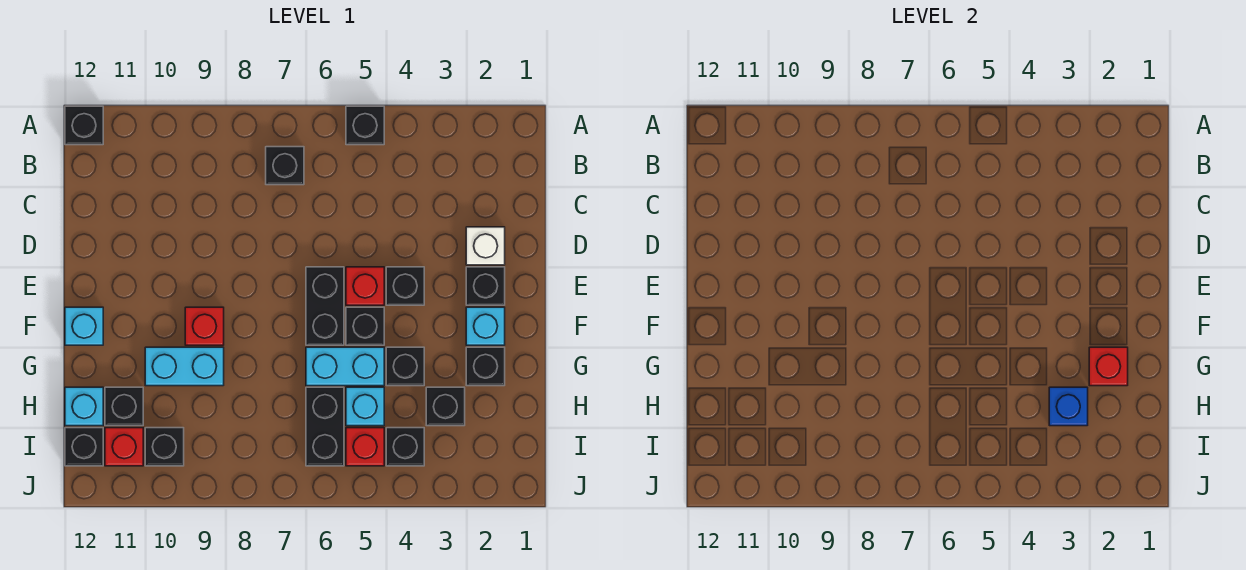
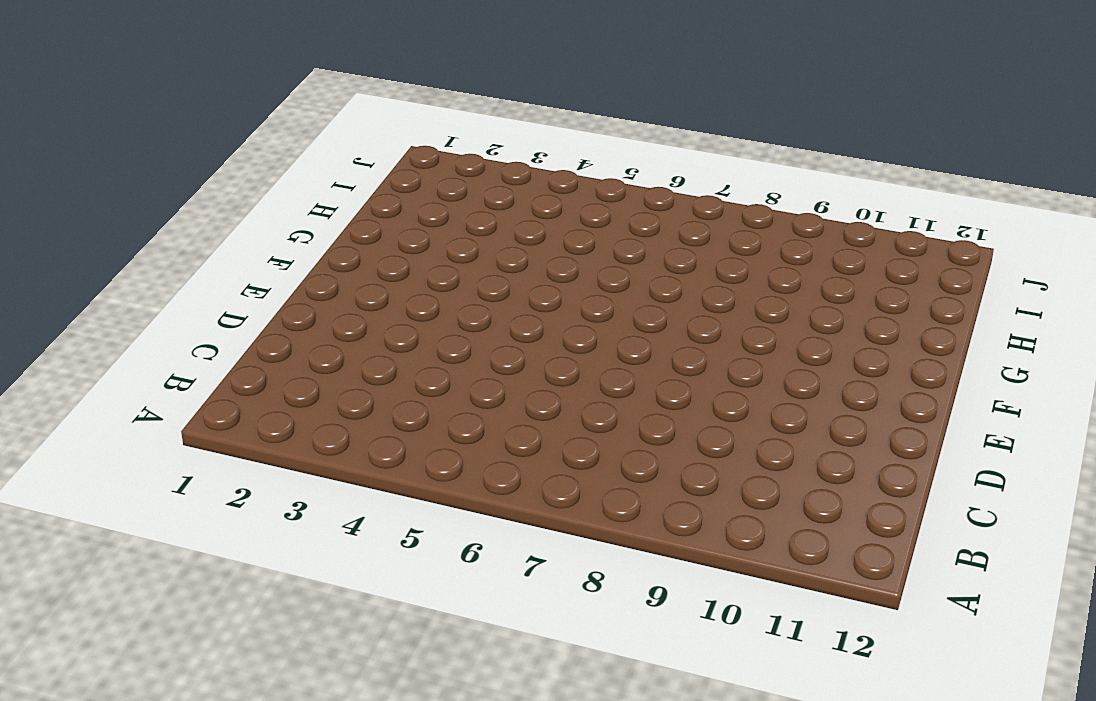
none -> black 1x1 brick [346,106,384,145]
none -> black 1x1 brick [65,106,103,145]
none -> black 1x1 brick [266,147,304,185]

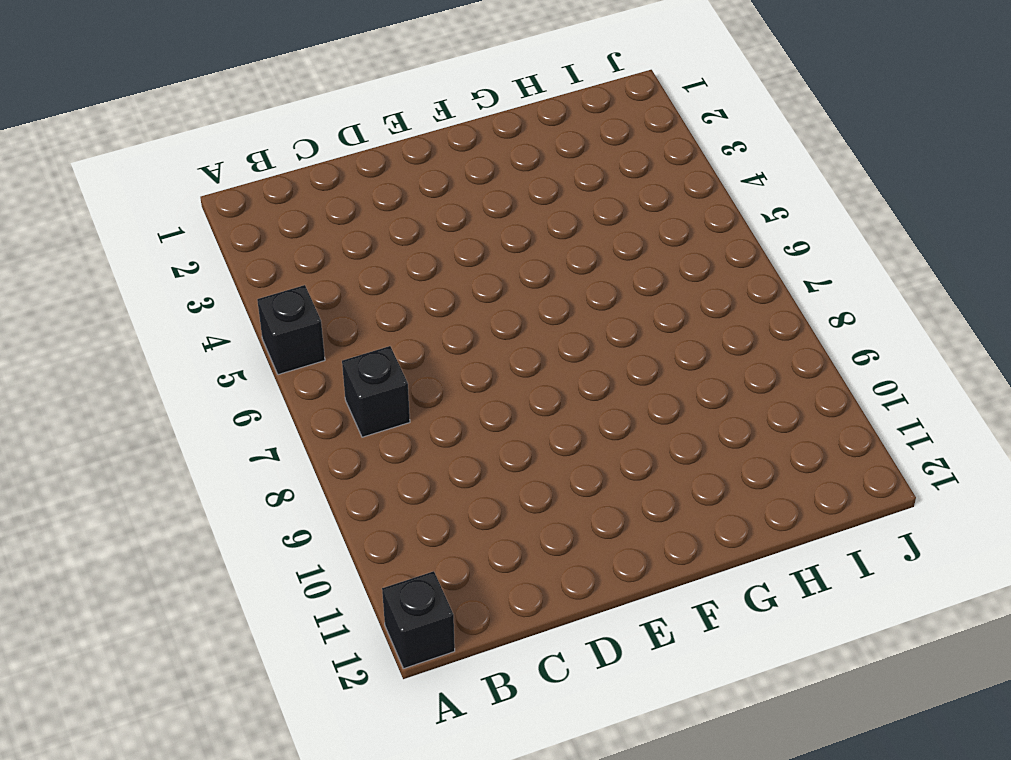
none -> white 1x1 brick [466,227,505,265]
none -> black 1x1 brick [466,267,505,305]
none -> black 1x1 brick [386,267,424,305]

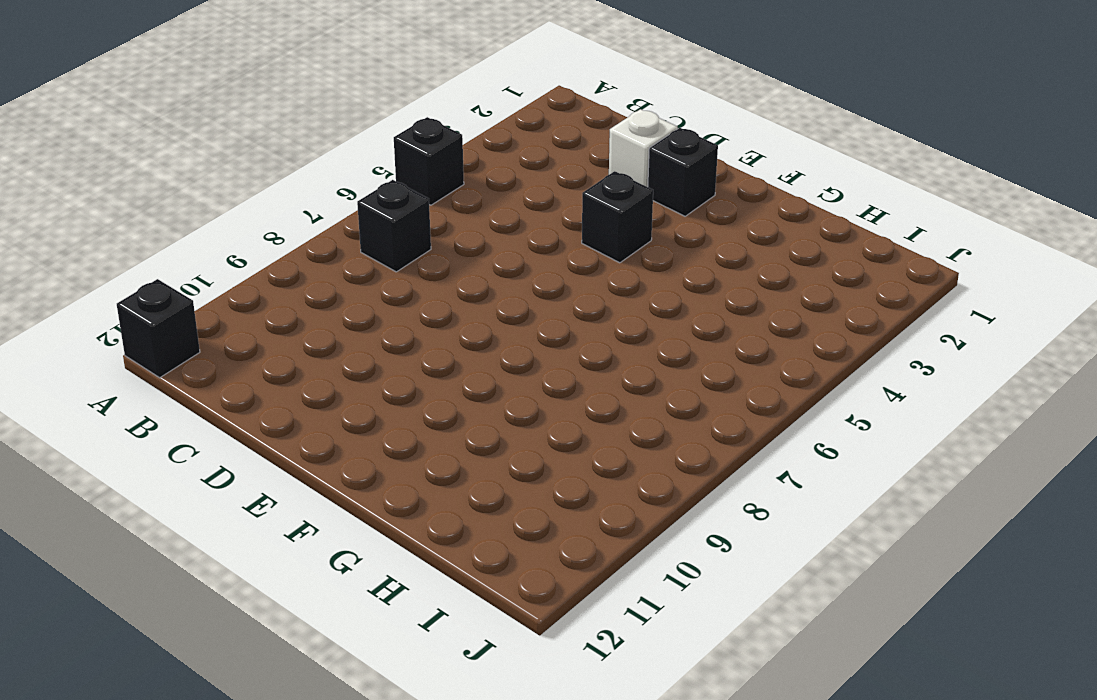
none -> red 1x1 brick [346,267,384,305]
none -> black 1x2 brick [306,267,344,345]
none -> cyan 1x1 brick [466,307,505,345]

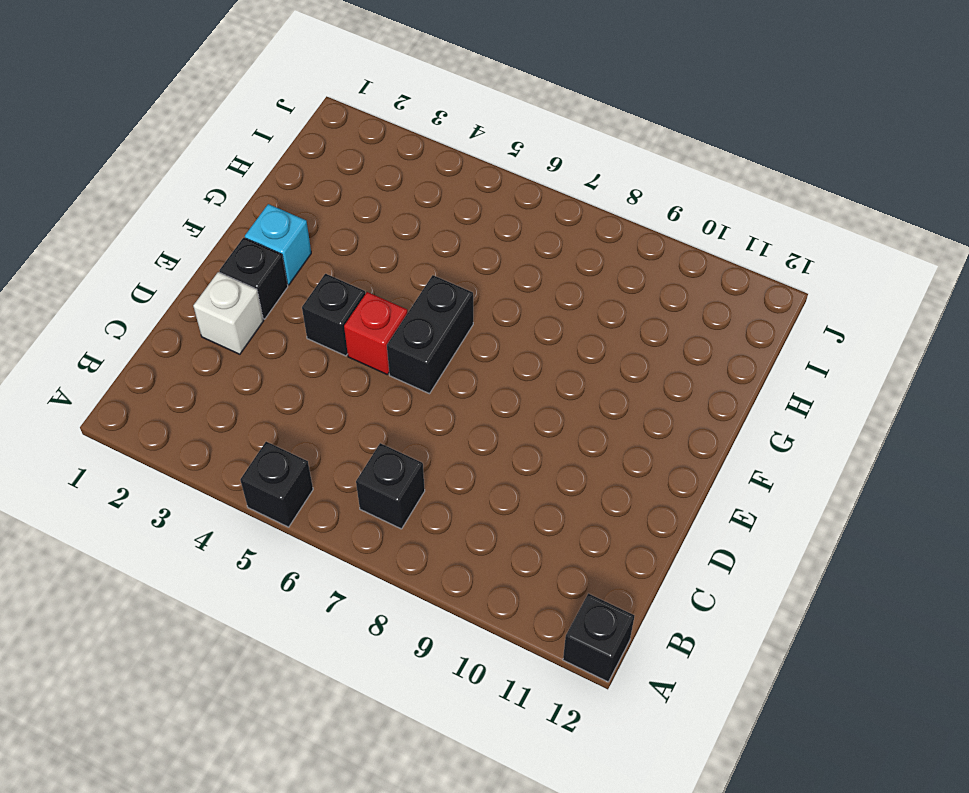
none -> black 1x1 brick [346,307,384,345]
none -> red 1x1 brick [185,307,224,345]
none -> cyan 1x1 brick [65,307,103,345]

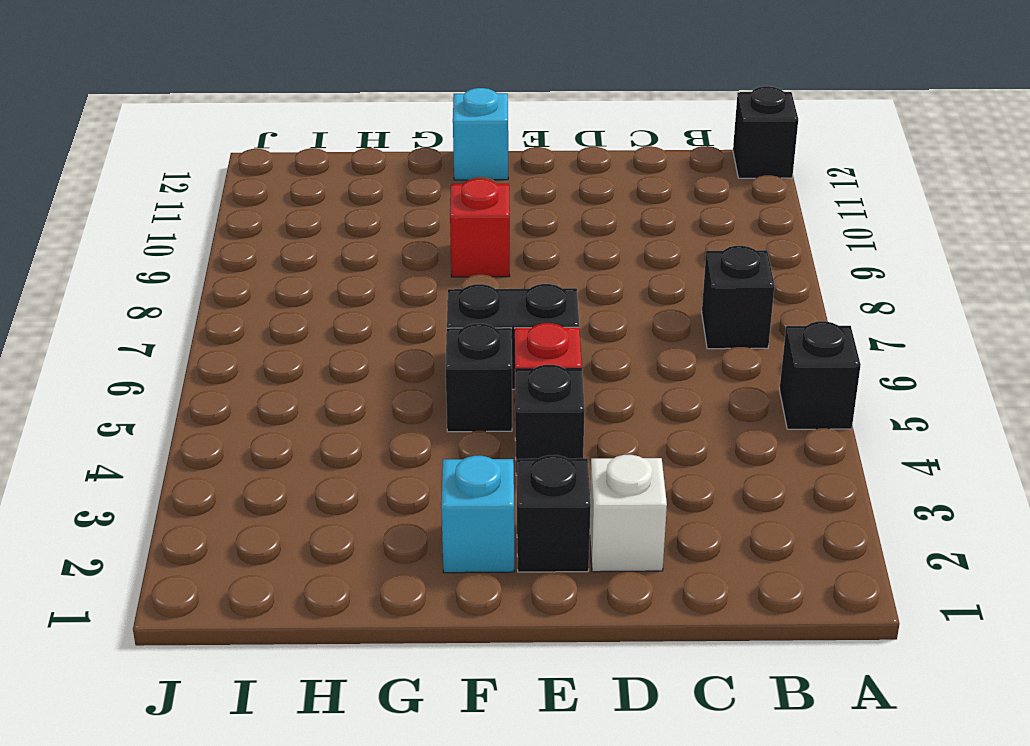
none -> black 1x1 brick [466,347,505,386]
none -> black 1x1 brick [386,347,424,386]
none -> cyan 1x2 brick [306,347,384,386]

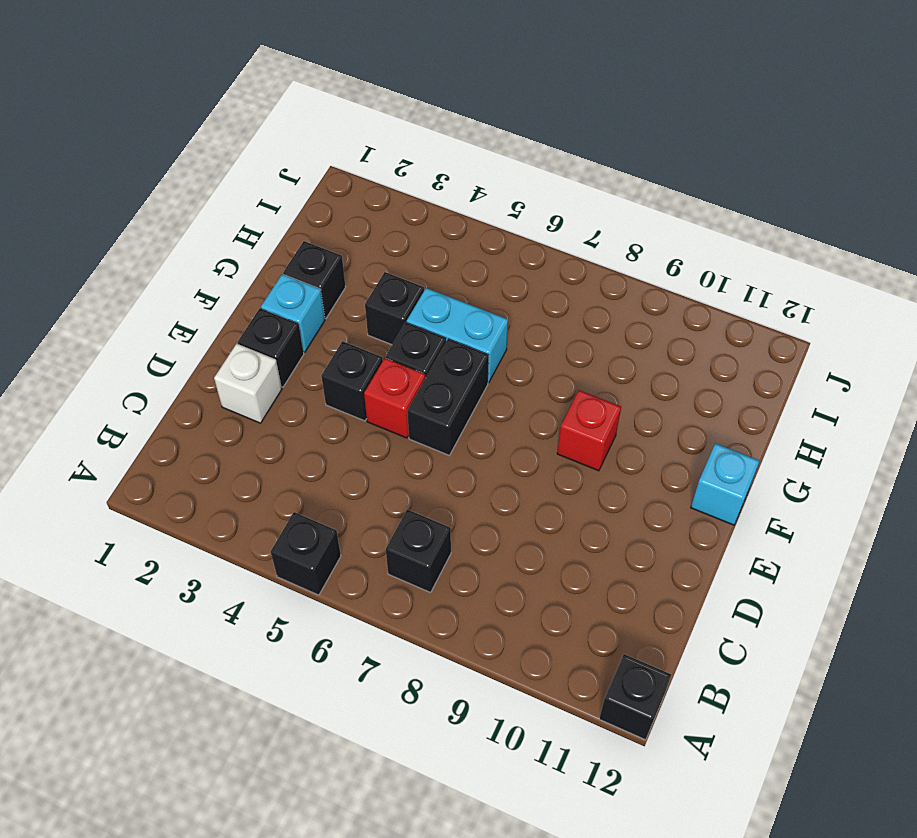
none -> cyan 1x2 brick [145,347,224,386]
none -> black 1x1 brick [426,387,465,426]
none -> cyan 1x1 brick [346,387,384,426]

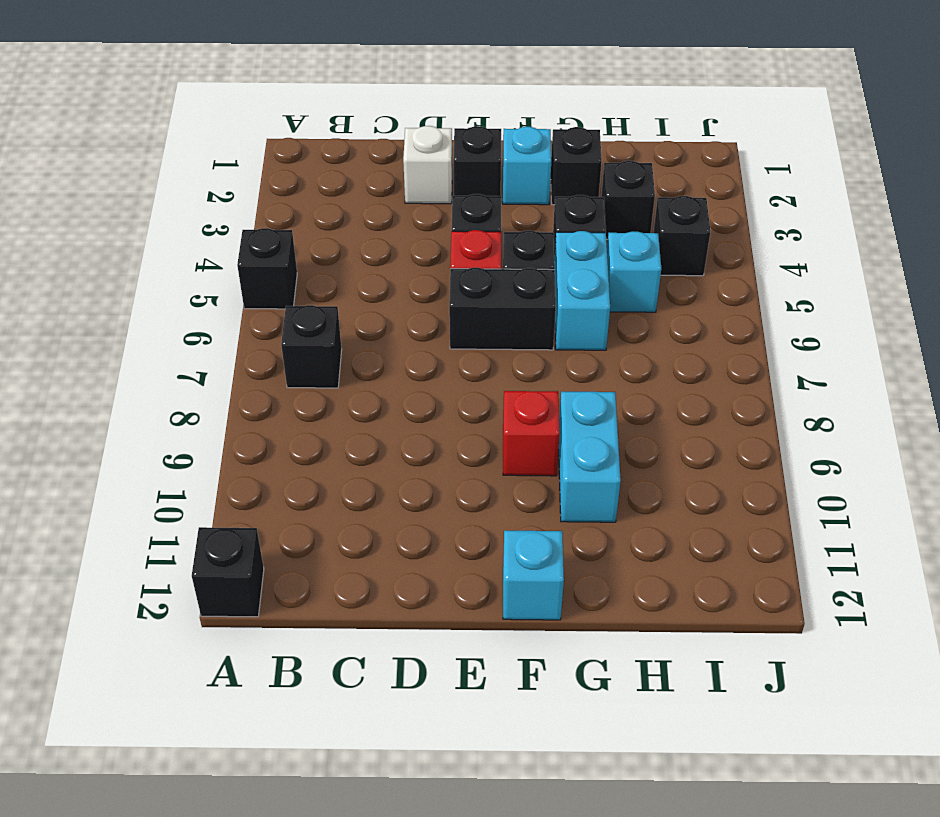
none -> black 1x2 brick [306,387,344,466]
none -> black 1x1 brick [105,387,143,426]
none -> cyan 1x1 brick [65,387,103,426]

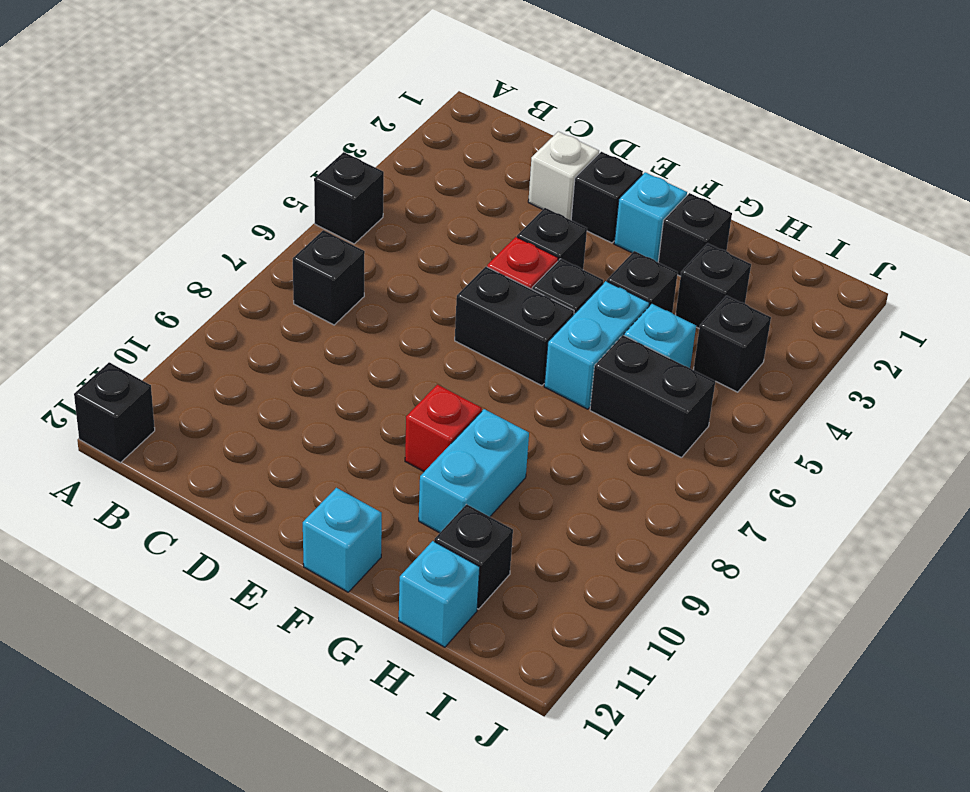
none -> red 1x1 brick [346,428,384,466]
none -> black 1x1 brick [145,428,184,466]
none -> red 1x1 brick [105,428,143,466]

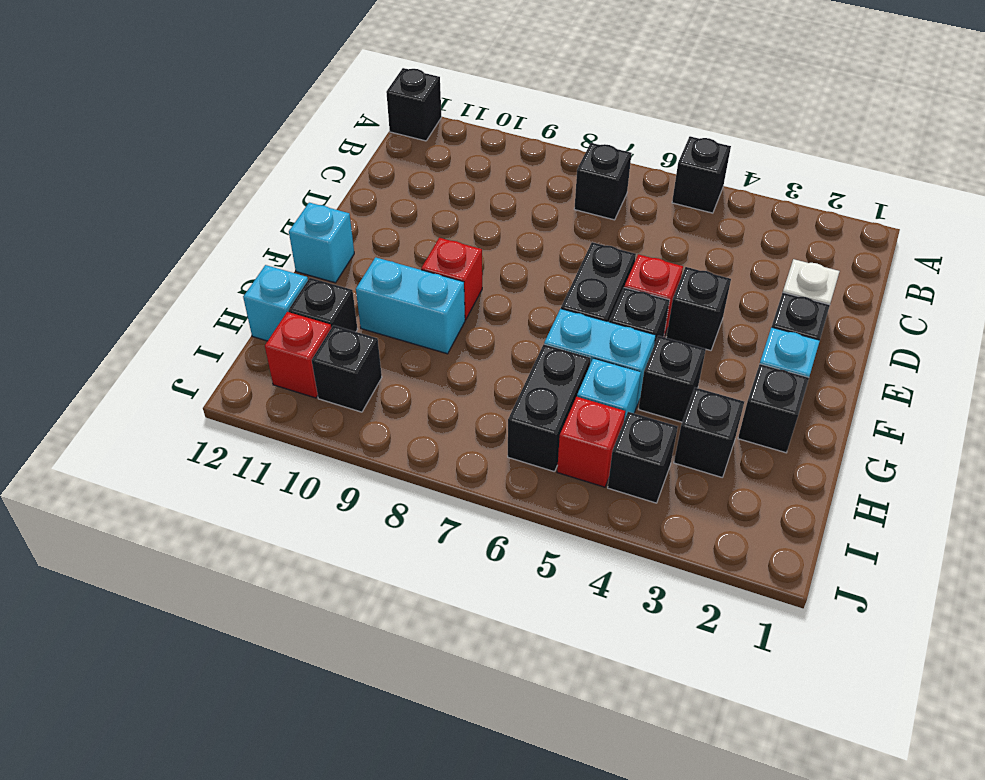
none -> black 1x1 brick [65,428,103,466]
none -> red 1x1 brick [1089,347,1128,386]
none -> blue 1x1 brick [1049,387,1088,426]

